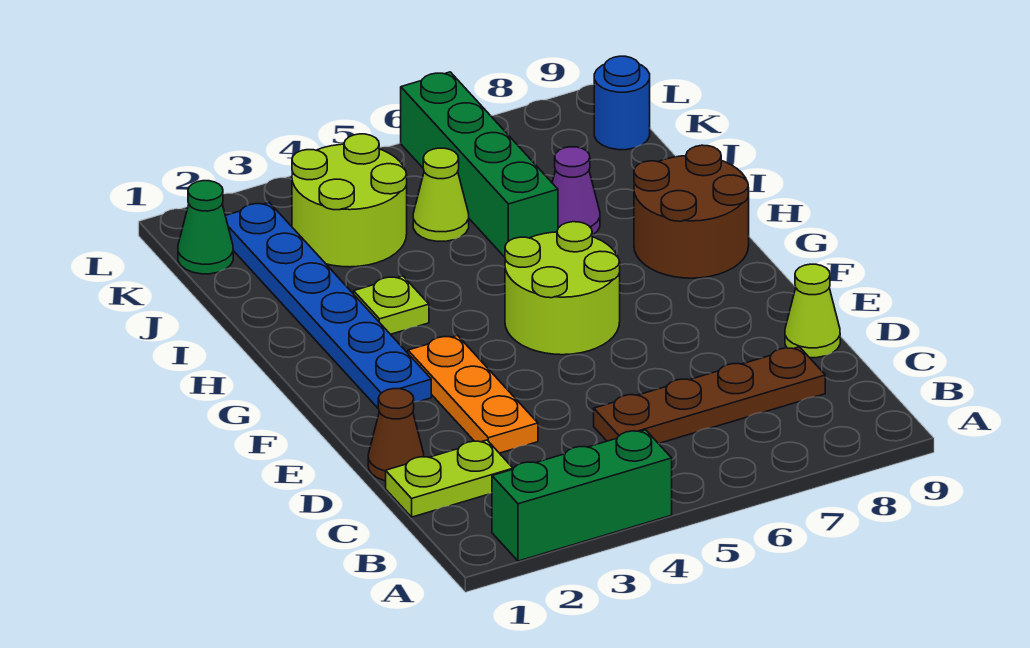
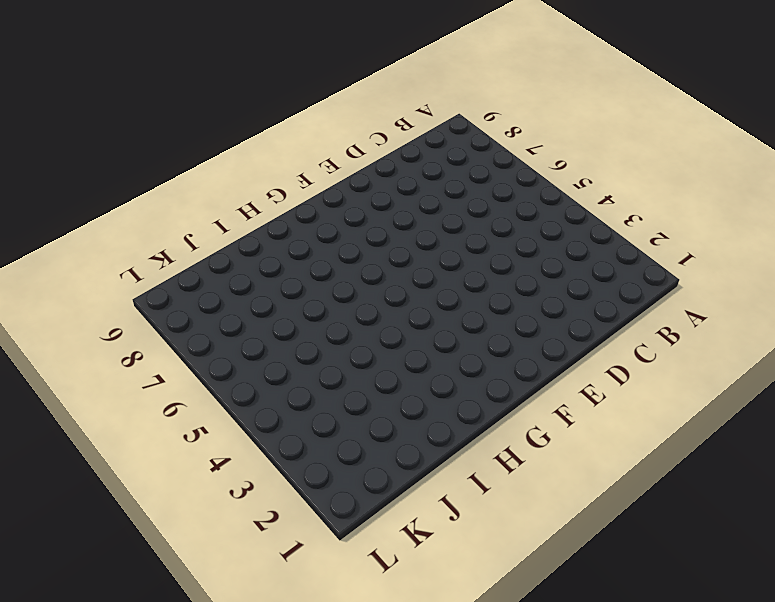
none -> green 1x3 brick [492,430,672,561]
none -> lime 1x2 plate [386,440,513,517]
none -> brown 1x4 plate [594,347,825,444]

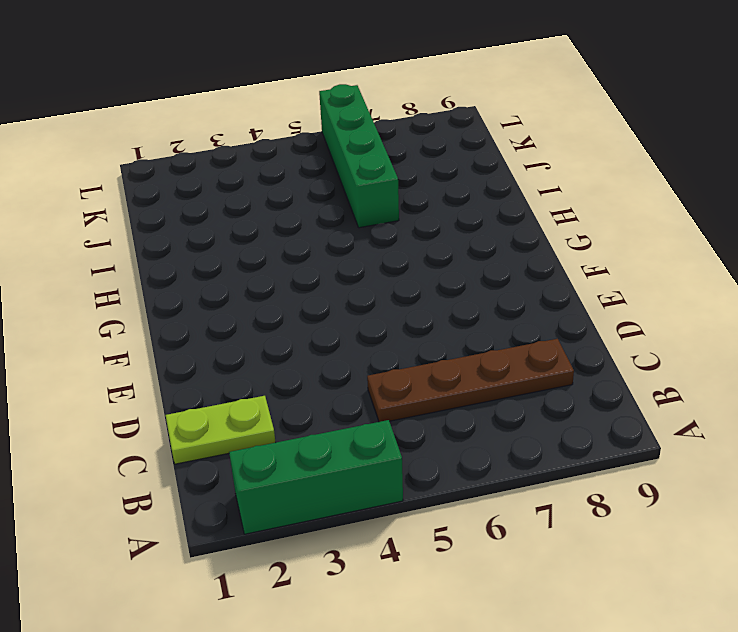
none -> brown 1x1 cone [368,389,424,481]
none -> orange 1x3 plate [408,335,538,453]
none -> lime 1x1 cone [785,264,840,358]

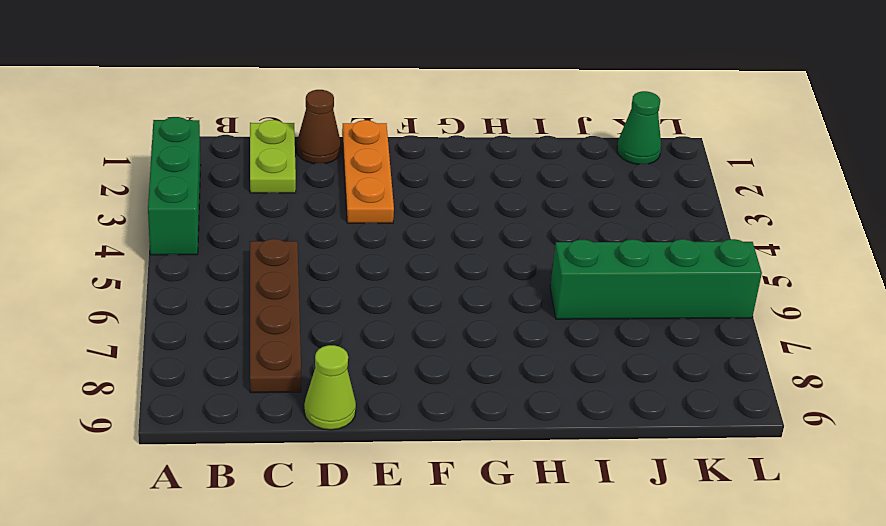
orange 1x3 plate [342,120,394,223] -> orange 1x3 plate turned to [408,335,538,453]
none -> blue 1x6 plate [225,202,431,408]
none -> lime 2x2 round brick [505,222,620,355]
none -> brown 2x2 round brick [634,145,749,278]

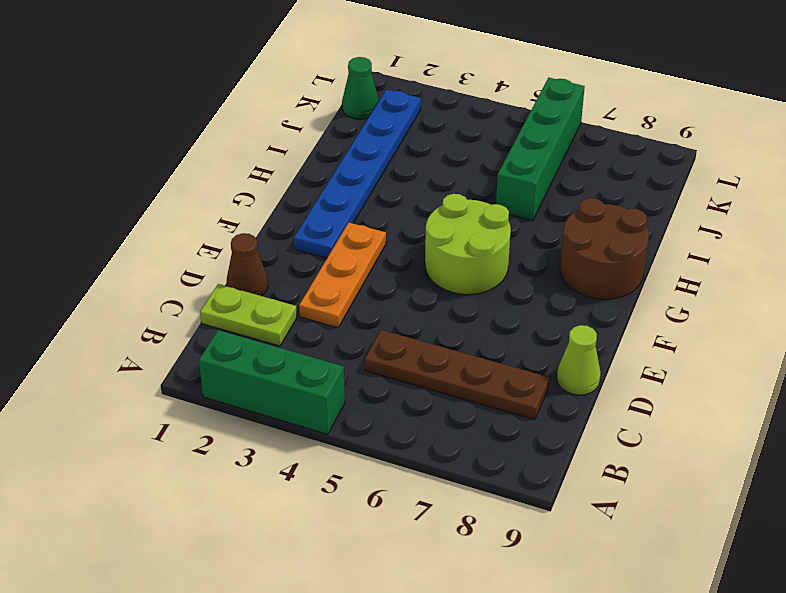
none -> lime 1x1 plate [354,276,429,334]
none -> purple 1x1 cone [552,147,600,235]
none -> lime 2x2 round brick [292,134,407,267]

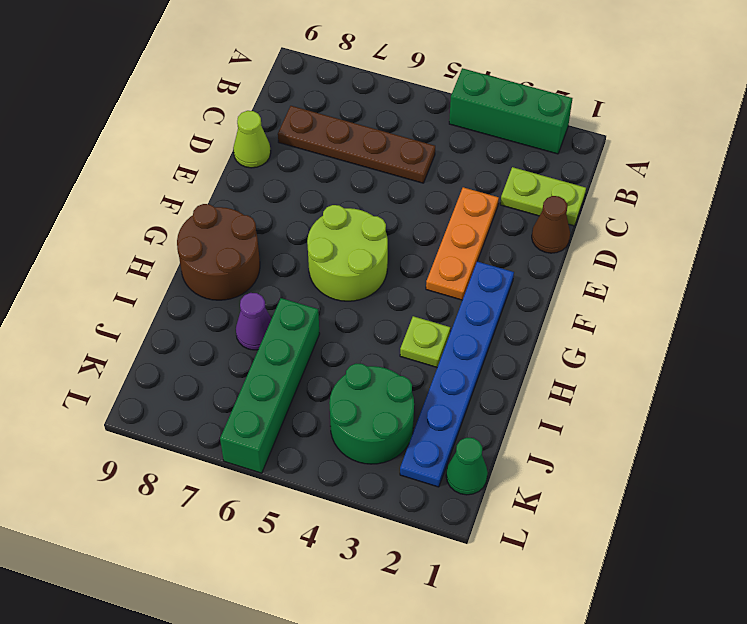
green 2x2 round brick [329,364,414,464] -> lime 2x2 round brick [292,134,407,267]
none -> lime 1x1 cone [413,148,469,241]
none -> blue 1x1 round brick [594,56,650,150]

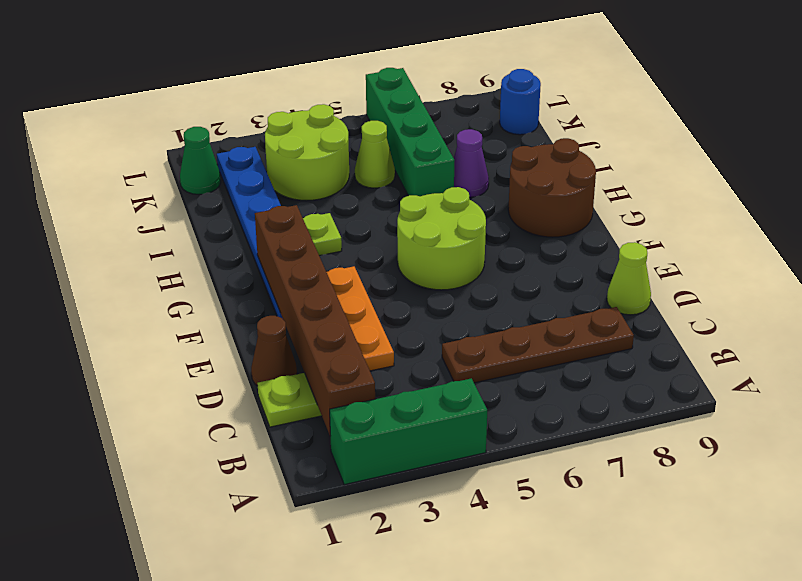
brown 1x6 brick [255,205,375,435] -> none

